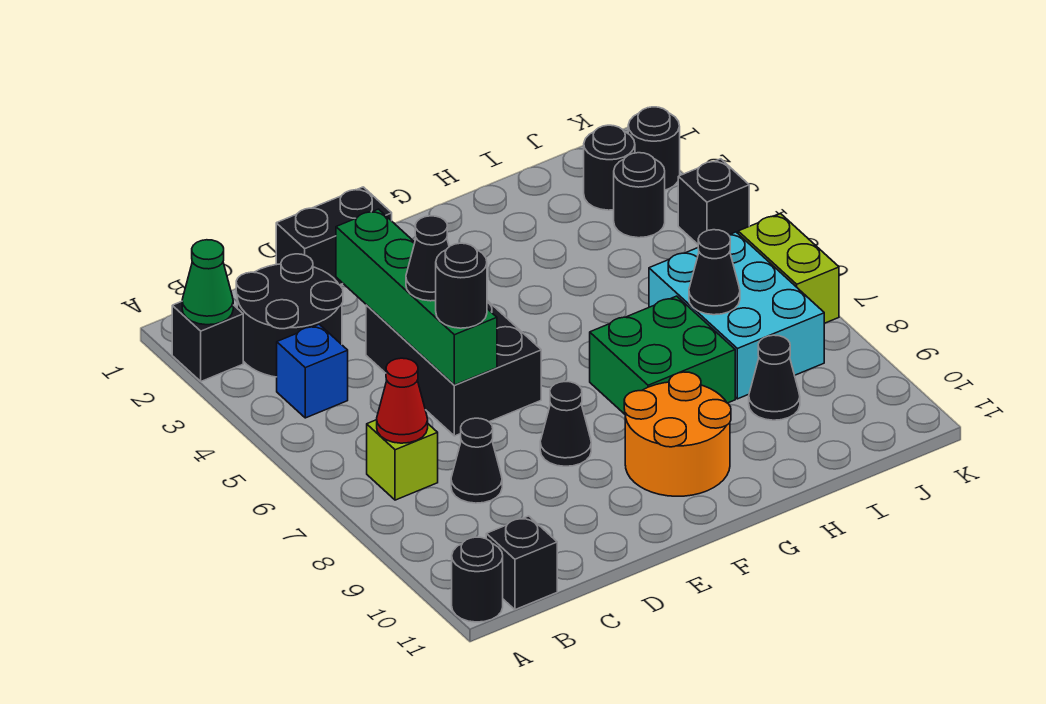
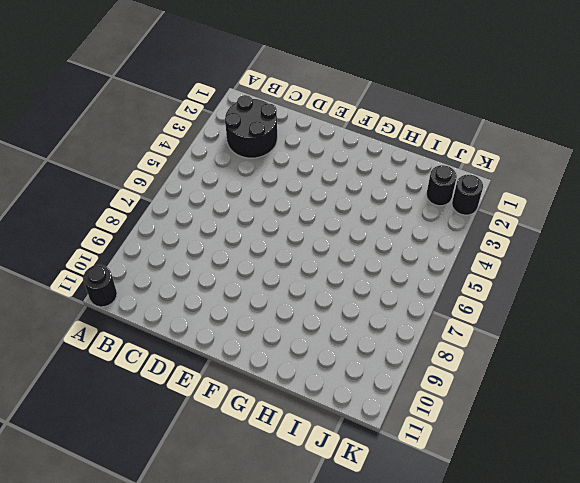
none -> black 1x1 brick [172,301,243,381]
none -> blue 1x1 brick [277,324,348,418]
none -> lime 1x1 brick [367,420,438,500]

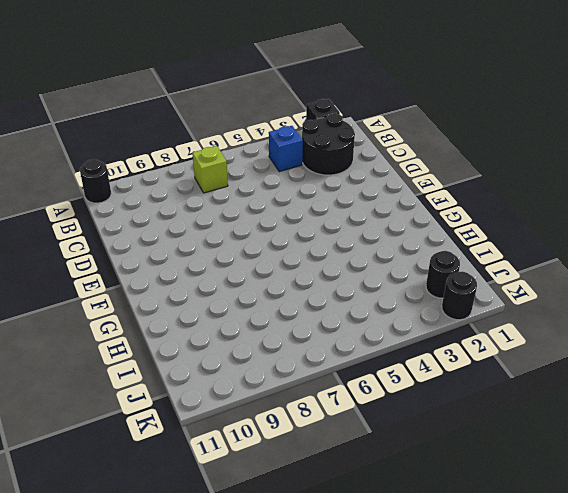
none -> black 1x1 brick [486,516,557,610]
none -> black 1x1 cone [451,418,502,503]
none -> black 1x2 brick [276,187,392,285]

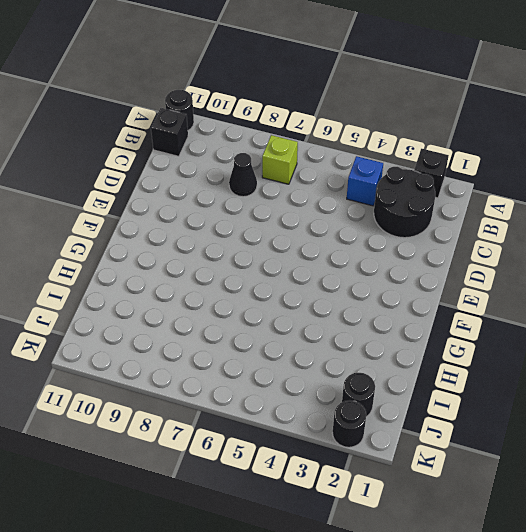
none -> black 1x2 brick [276,187,392,285]
none -> black 2x3 brick [366,300,541,436]
none -> black 1x1 cone [540,382,591,466]

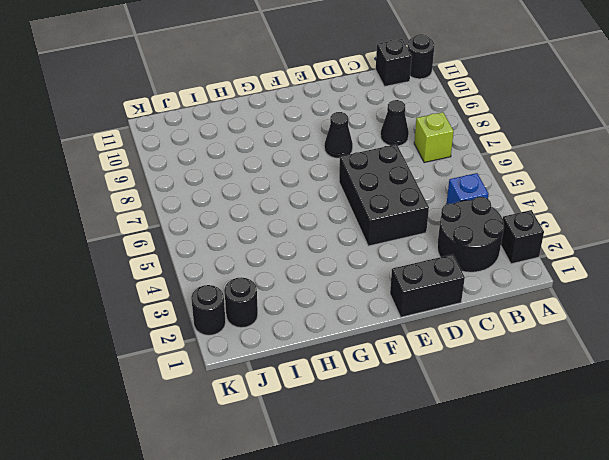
none -> orange 2x2 round brick [624,372,731,496]
none -> green 2x2 brick [590,296,735,414]
none -> cyan 2x3 brick [649,232,824,399]

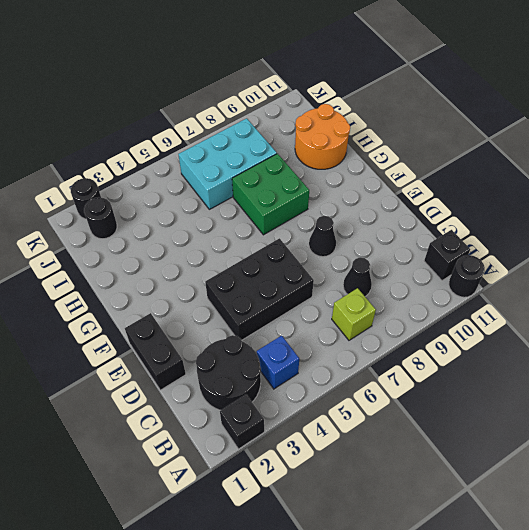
orange 2x2 round brick [295,104,350,169] -> orange 2x2 round brick moved to [624,372,731,496]
none -> black 1x1 cone [749,335,800,420]
none -> black 1x1 round brick [614,153,665,238]
none -> black 1x1 brick [678,159,749,244]

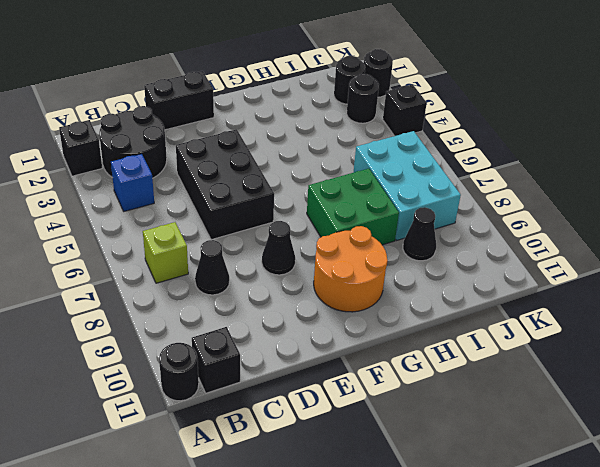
none -> lime 1x2 brick [738,214,839,323]
none -> green 1x1 cone [182,240,233,325]
none -> red 1x1 cone [377,358,428,443]

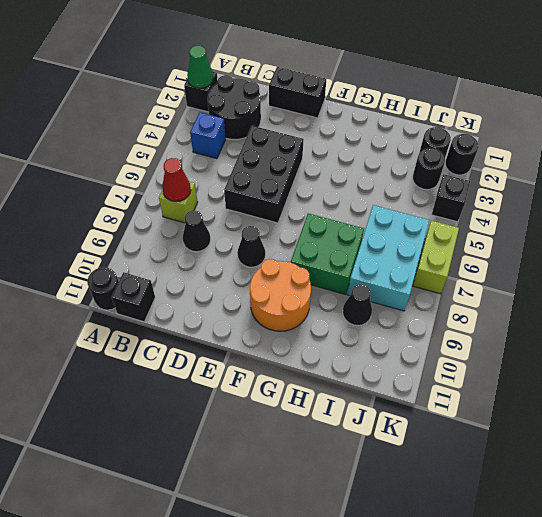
none -> green 1x4 brick [336,209,497,385]
none -> black 1x1 cone [689,230,740,315]
none -> black 1x1 cone [406,216,449,301]

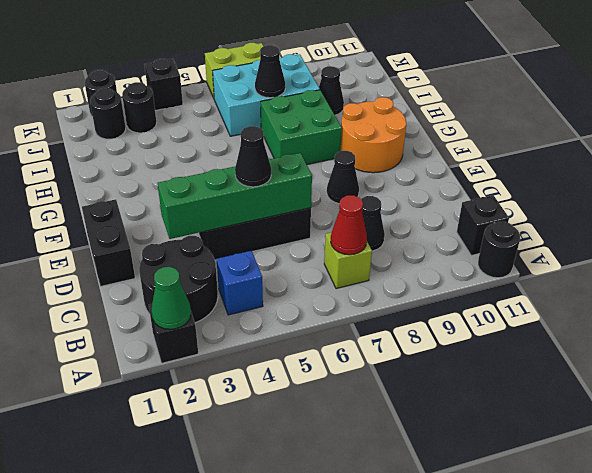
none -> black 1x1 round brick [436,243,487,328]

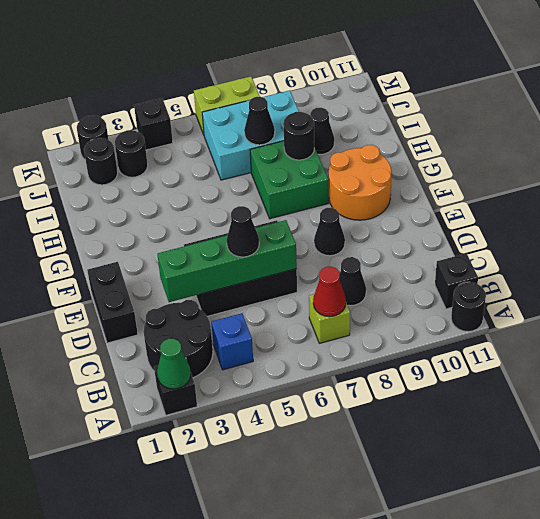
black 1x1 round brick [283,112,314,160] -> black 1x1 round brick moved to [436,243,487,328]

